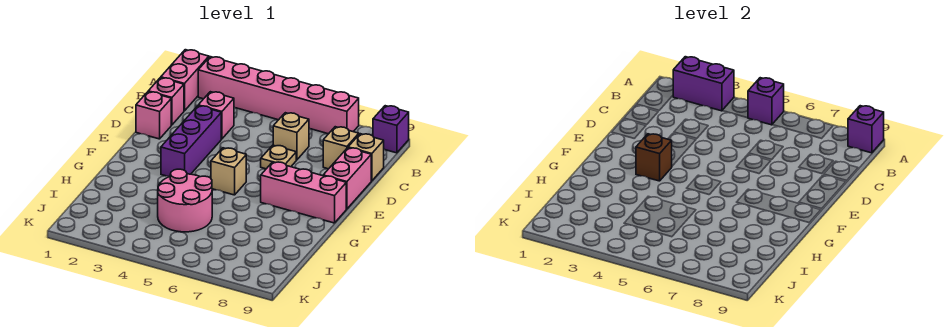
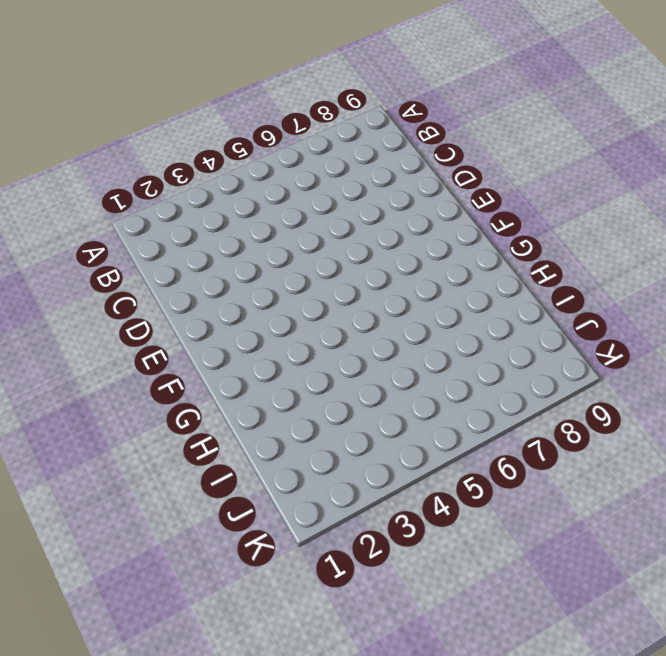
none -> pink 1x2 brick [161,50,209,111]
none -> pink 1x6 brick [198,57,359,134]
none -> purple 1x1 brick [373,106,409,153]

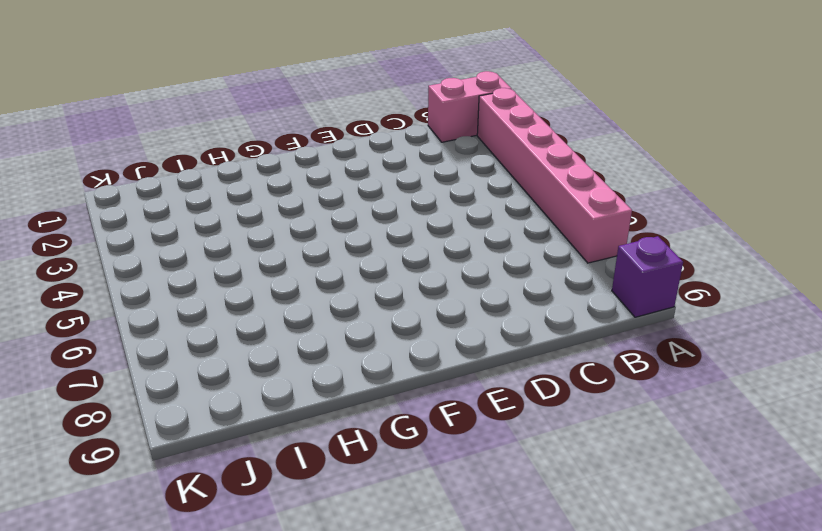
none -> pink 1x1 brick [148,78,184,125]
none -> pink 1x1 brick [198,92,234,139]
none -> tan 1x1 brick [273,113,309,160]

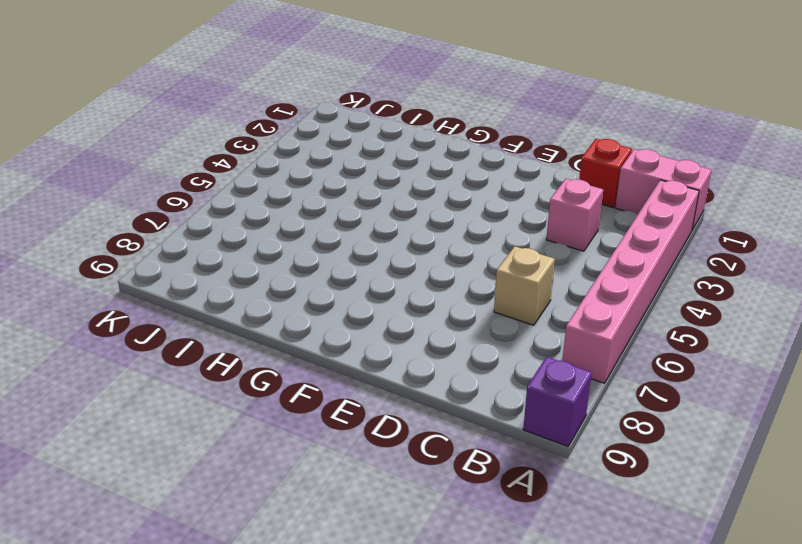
red 1x1 brick [579,139,632,208] -> pink 1x1 brick [148,78,184,125]
none -> tan 1x1 brick [323,127,359,169]
none -> tan 1x1 brick [348,134,384,181]
none -> pink 1x1 brick [136,92,171,139]

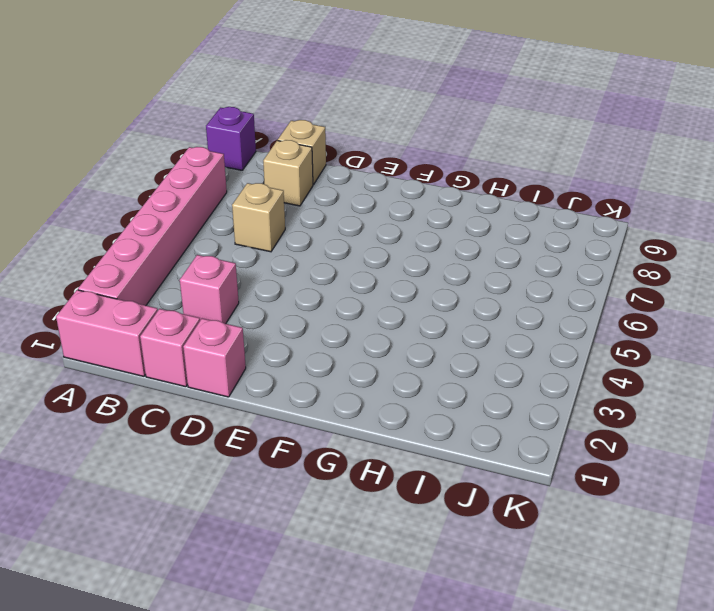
none -> purple 1x3 brick [161,106,221,176]
none -> tan 1x1 plate [261,145,296,169]
none -> pink 1x2 brick [323,148,371,209]

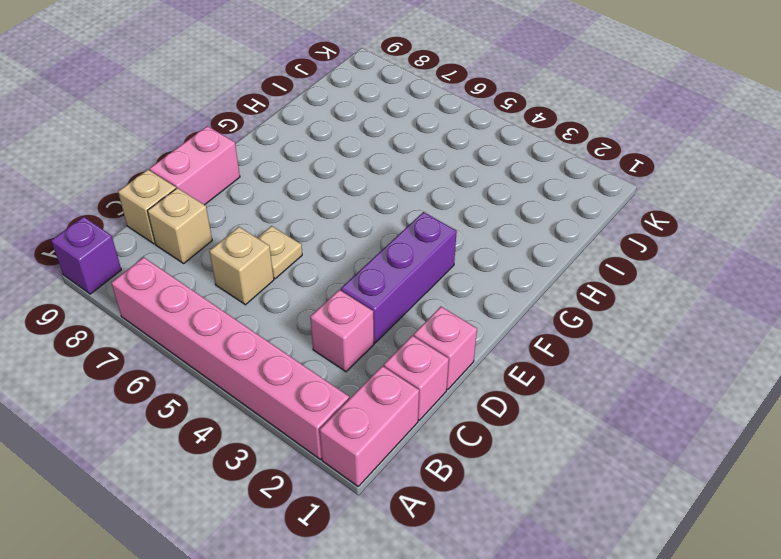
none -> tan 1x1 brick [211,148,246,195]
none -> pink 1x3 brick [261,162,346,223]
none -> pink 2x2 round brick [158,169,212,232]

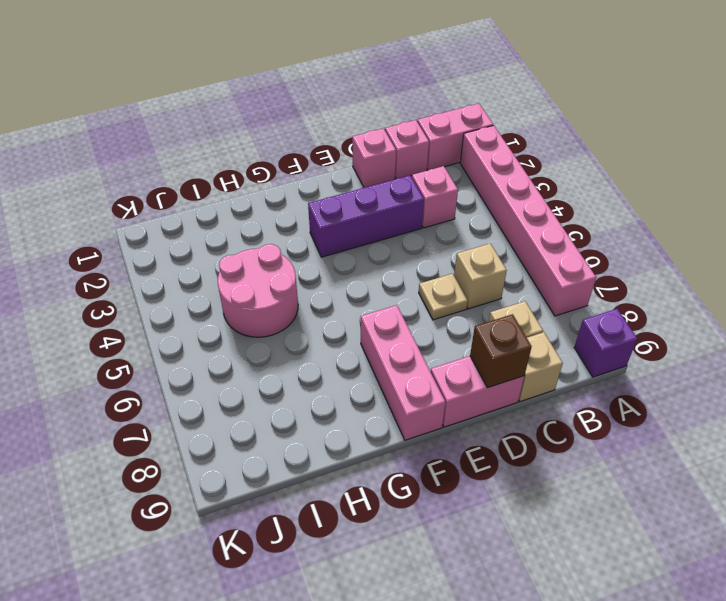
brown 1x1 brick [470,314,532,388] -> brown 1x1 brick moved to [636,134,672,181]
none -> tan 1x1 brick [211,148,246,195]
none -> purple 1x2 brick [673,57,734,111]
none -> purple 1x1 brick [748,78,784,125]

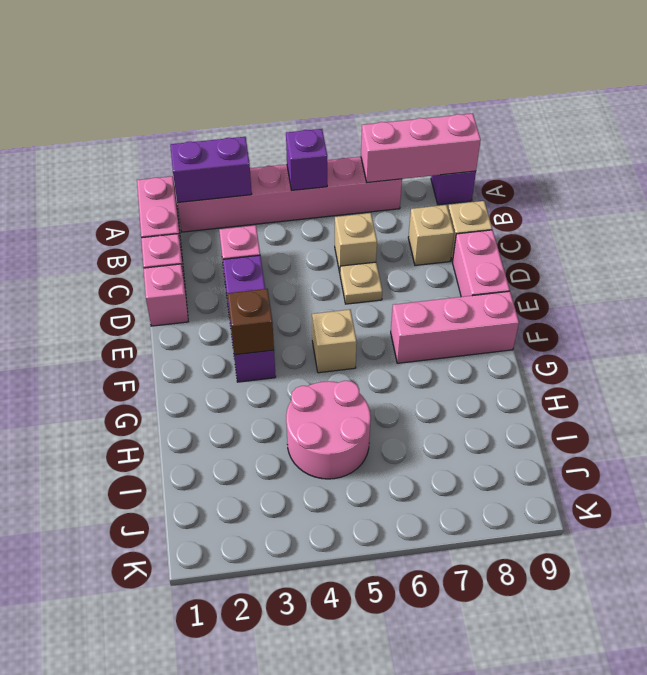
pink 1x3 brick [361,114,481,183] -> purple 1x1 brick [848,106,884,153]

